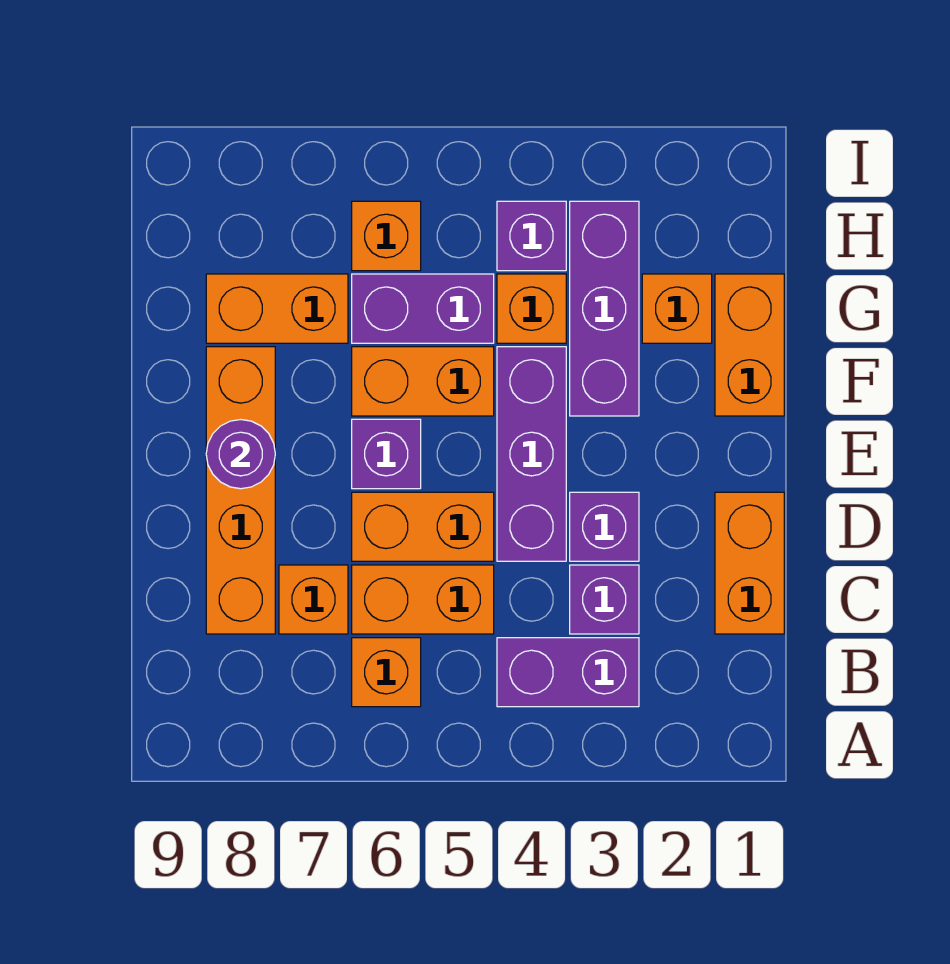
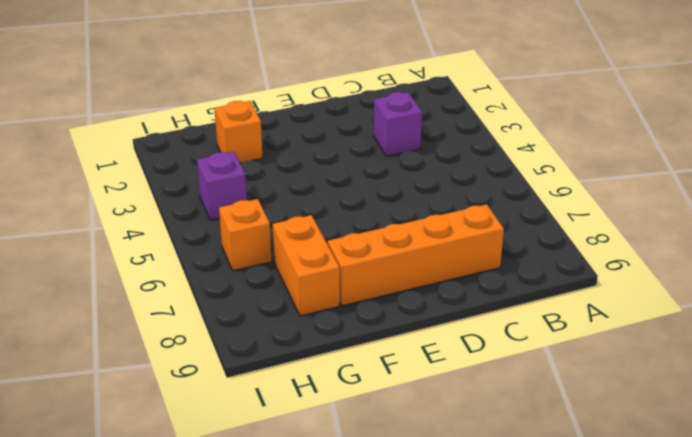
none -> purple 1x2 brick [497,638,639,707]
none -> orange 1x1 brick [352,638,421,707]
none -> orange 1x2 brick [715,492,784,634]

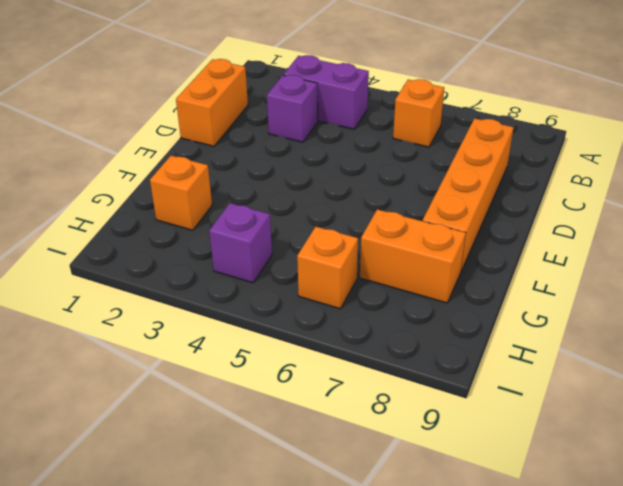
none -> orange 1x2 brick [352,565,494,634]
none -> orange 1x1 brick [279,565,348,634]
none -> purple 1x1 brick [570,492,639,561]

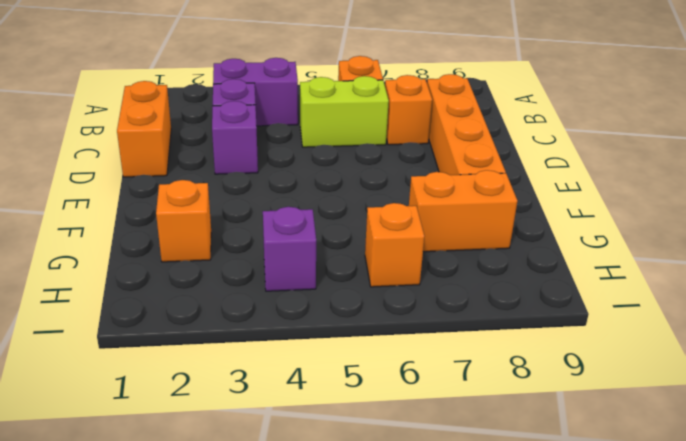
lime 1x2 brick [300,76,389,147] -> orange 1x2 brick [352,565,494,634]
none -> purple 1x3 brick [497,347,566,561]
none -> orange 1x2 brick [352,492,494,561]
none -> purple 1x1 brick [352,419,421,489]

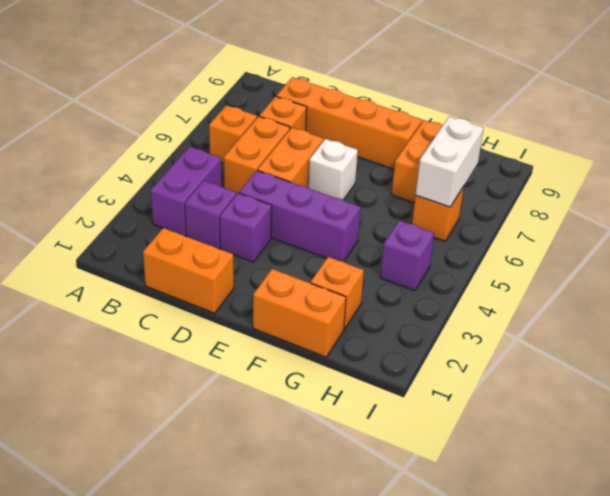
white 1x1 brick [308,139,358,200] -> purple 1x1 brick [352,419,421,489]
white 1x2 brick [416,116,484,207] -> none
none -> purple 1x3 brick [570,201,639,416]
none -> orange 1x2 brick [352,347,494,416]
none -> orange 1x1 brick [497,274,566,343]

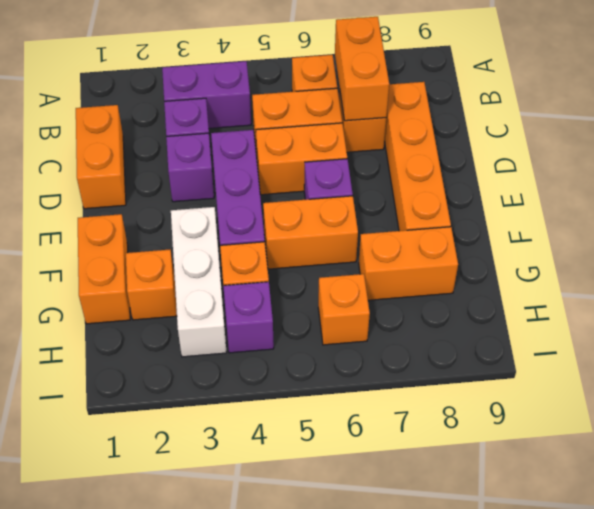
orange 1x2 brick [335,17,389,121] -> none
white 1x3 brick [171,207,227,357] -> purple 1x3 brick [570,201,639,416]
none -> purple 1x2 brick [352,274,494,343]
none -> purple 1x1 round brick [206,420,275,489]

